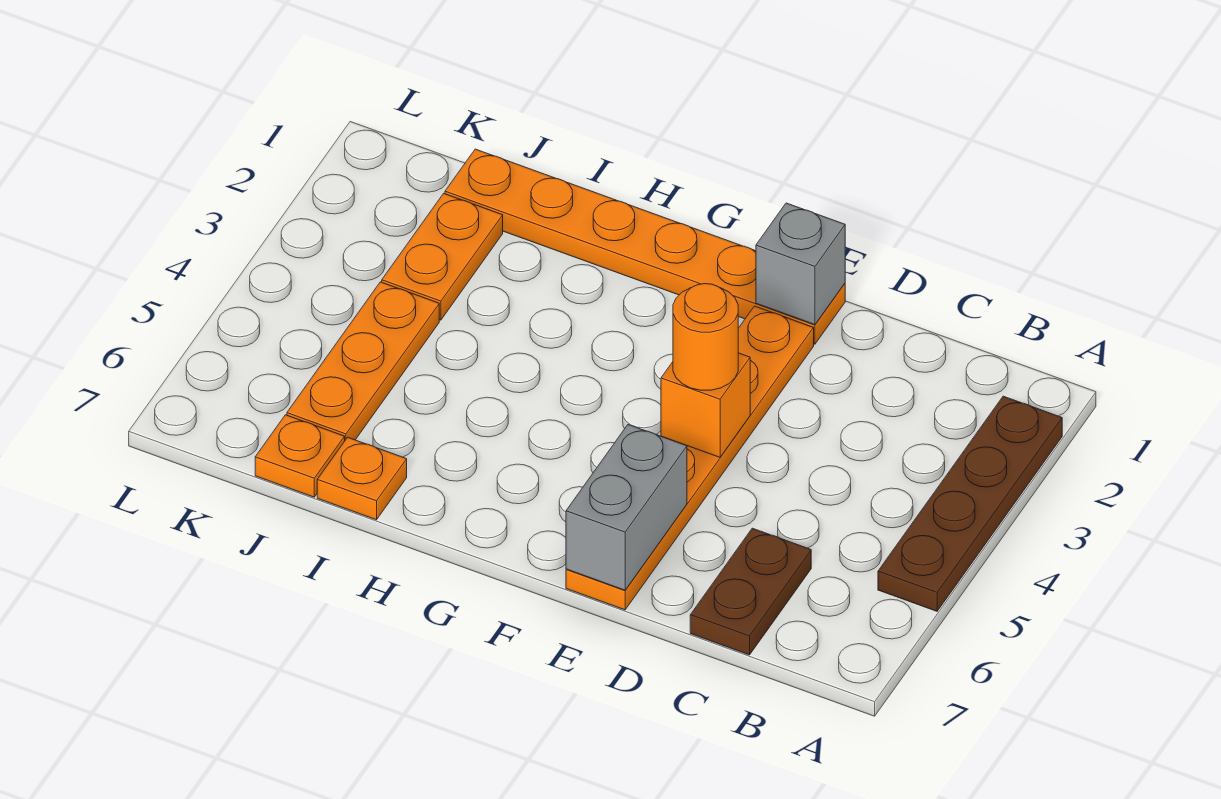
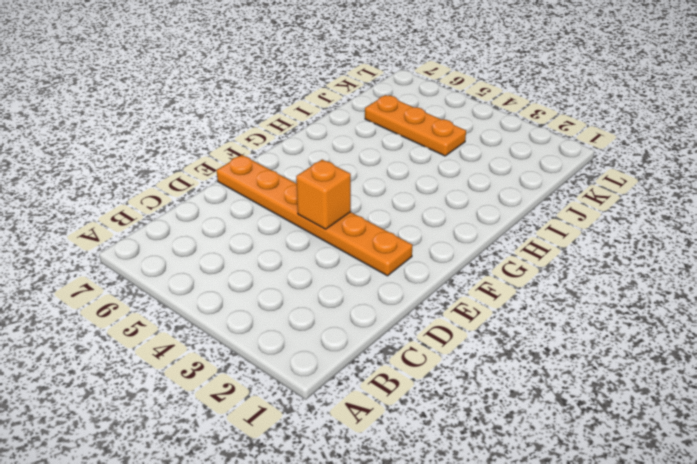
none -> brown 1x4 plate [878,396,1062,611]
none -> brown 1x2 plate [690,528,811,655]
none -> orange 1x6 plate [445,149,845,344]

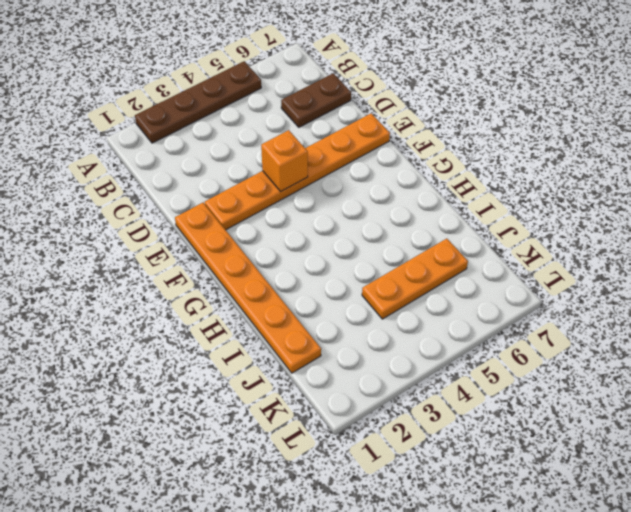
none -> orange 1x1 plate [317,437,407,520]
none -> orange 1x2 plate [382,193,503,320]
none -> orange 1x1 plate [255,415,345,497]

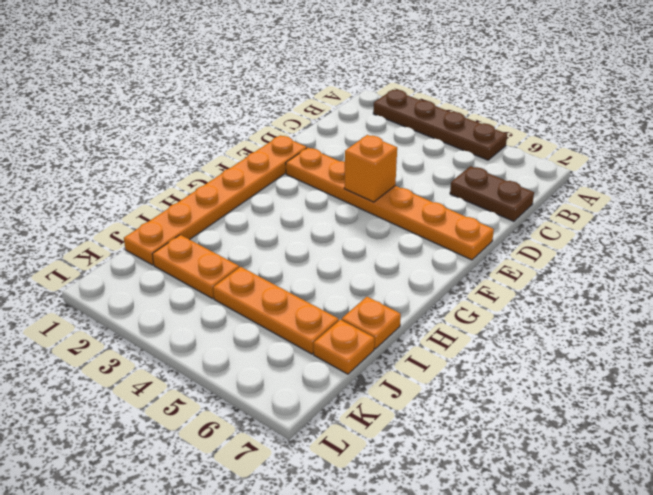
none -> grey 1x1 brick [756,203,845,325]
none -> grey 1x2 brick [566,425,687,590]
none -> orange 1x1 round brick [673,284,738,390]

